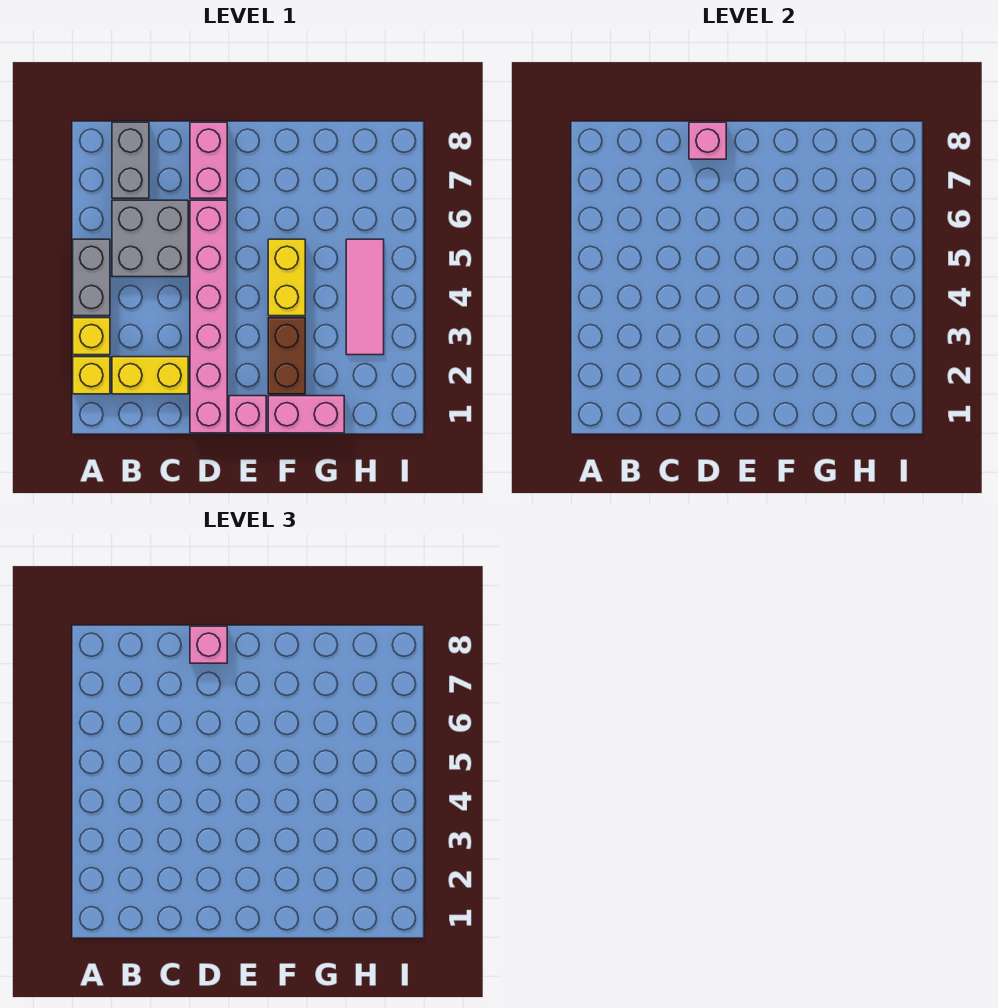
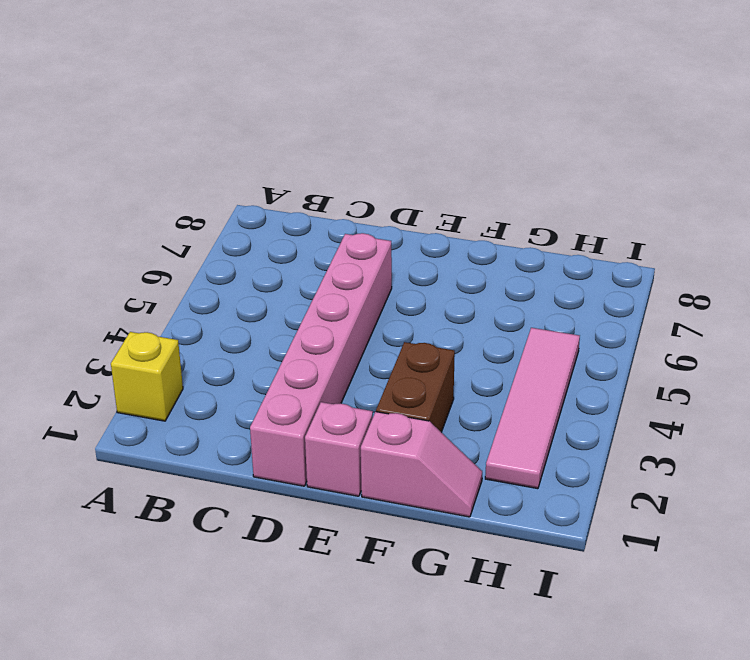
pink 1x2 slope [361,412,482,517] -> pink 1x2 brick [268,396,344,433]
pink 1x4 tile [485,328,580,489] -> pink 1x3 tile [346,239,384,355]
none -> yellow 1x1 brick [73,318,110,355]
none -> grey 1x2 brick [73,239,110,316]
none -> yellow 1x2 brick [112,357,188,394]

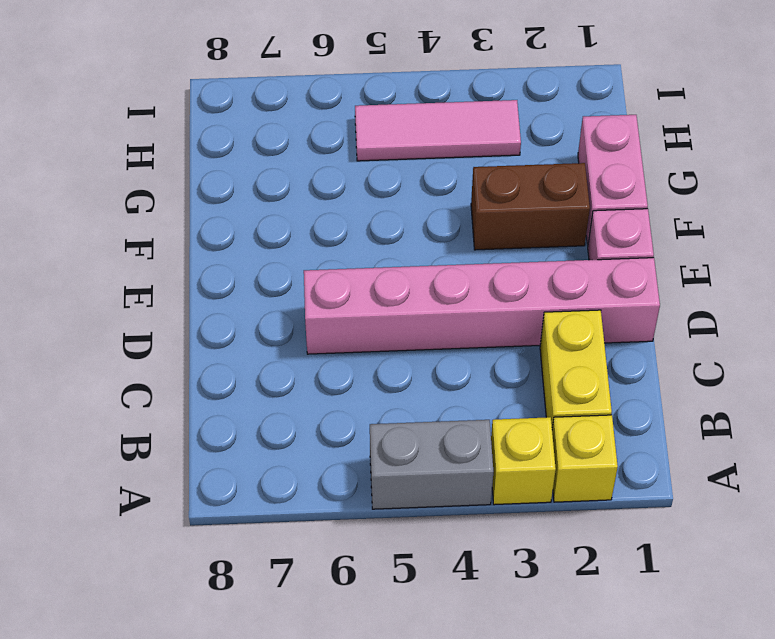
none -> grey 2x2 brick [112,200,188,277]
none -> grey 1x2 brick [112,122,149,198]
none -> pink 1x2 brick [190,122,227,198]

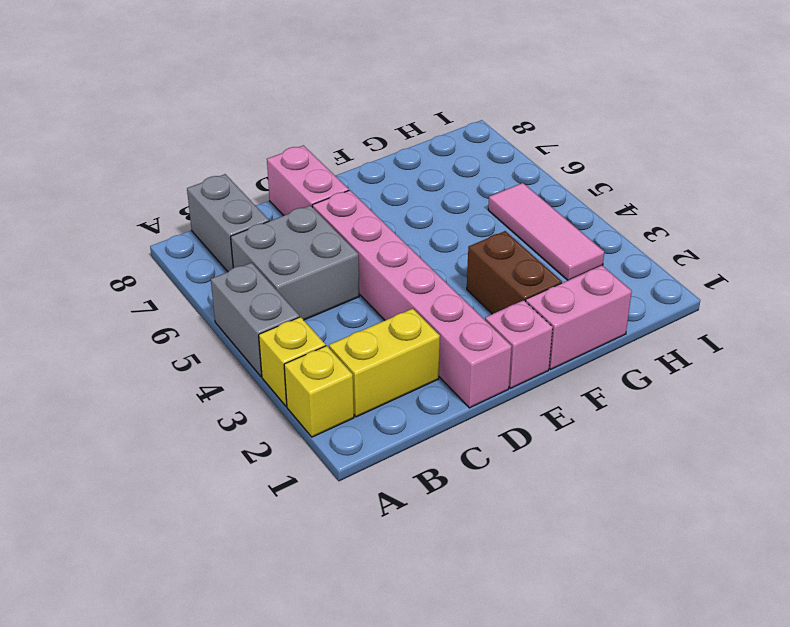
none -> yellow 1x2 brick [268,239,305,316]
none -> pink 1x1 brick [689,122,726,159]
none -> pink 1x1 brick [190,626,227,663]

